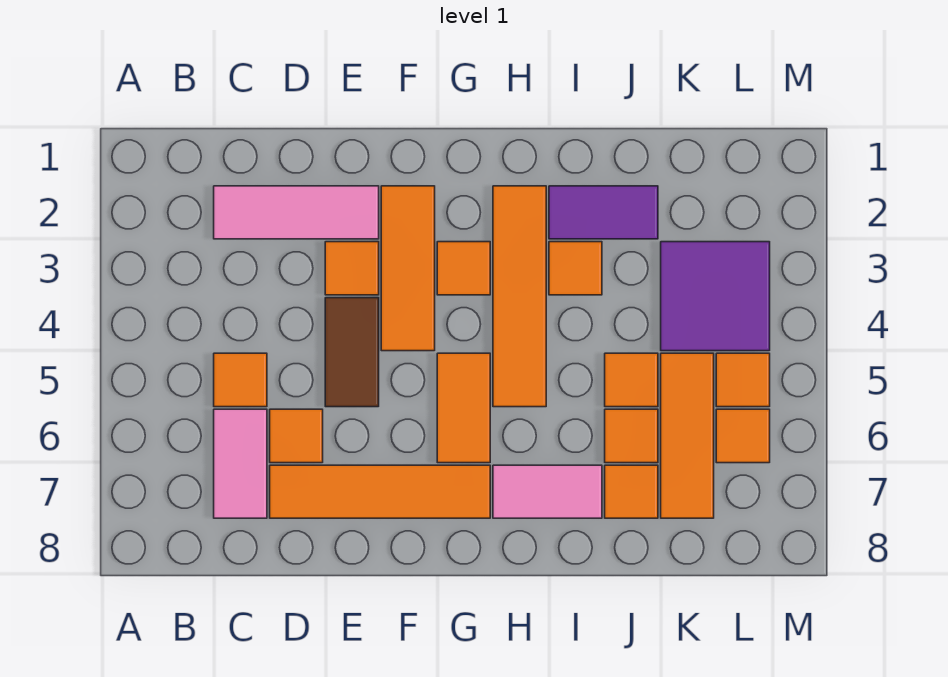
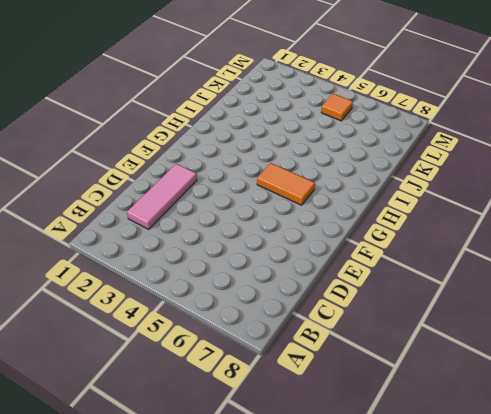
none -> orange 1x1 tile [214,353,267,407]
none -> pink 1x2 tile [214,409,267,518]
none -> orange 1x1 tile [270,409,323,463]

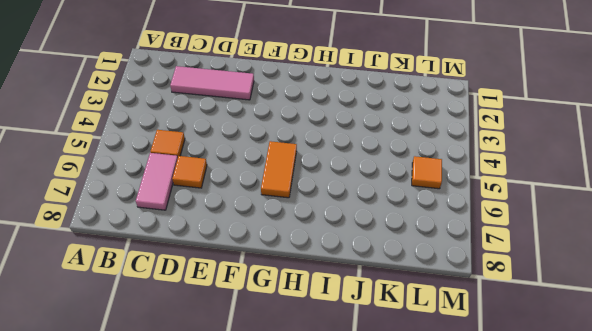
none -> orange 1x4 tile [270,465,490,518]
none -> orange 1x1 tile [325,242,379,295]
none -> brown 1x2 tile [325,298,379,407]

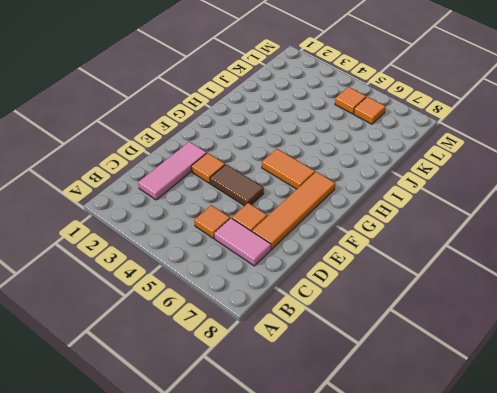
none -> orange 1x3 tile [381,186,435,351]
none -> orange 1x1 tile [437,242,490,295]
none -> orange 1x4 tile [493,186,546,407]

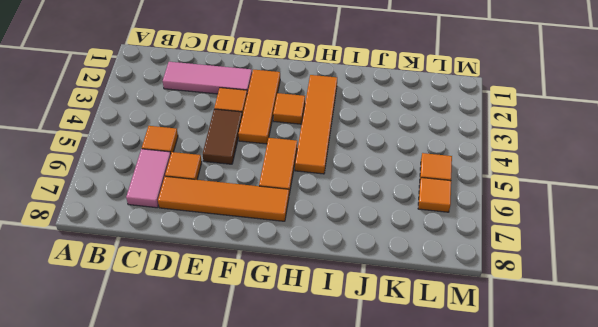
none -> pink 1x2 tile [493,465,602,518]
none -> purple 1x2 tile [549,186,658,239]
none -> orange 1x1 tile [549,242,602,295]

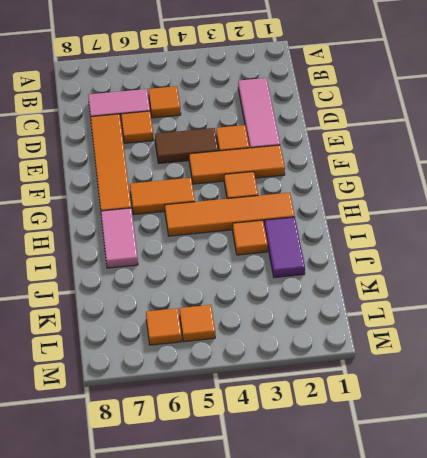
none -> orange 1x1 tile [605,353,658,407]
none -> orange 1x1 tile [605,409,658,463]
none -> orange 1x1 tile [605,465,658,518]

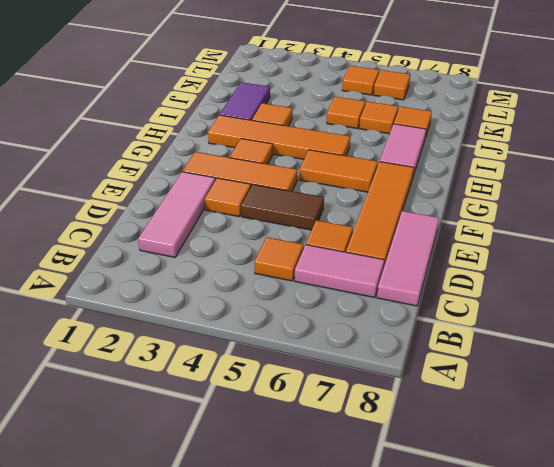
pink 1x3 tile [377,211,439,306] -> none
none -> purple 2x2 tile [661,242,770,351]
none -> orange 1x3 tile [661,353,714,518]

